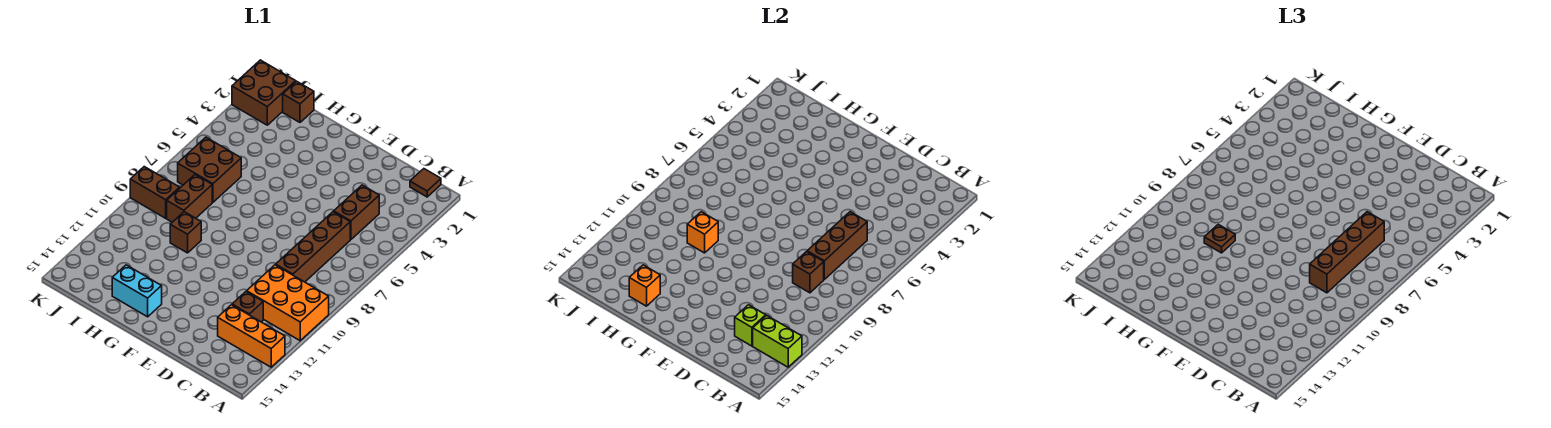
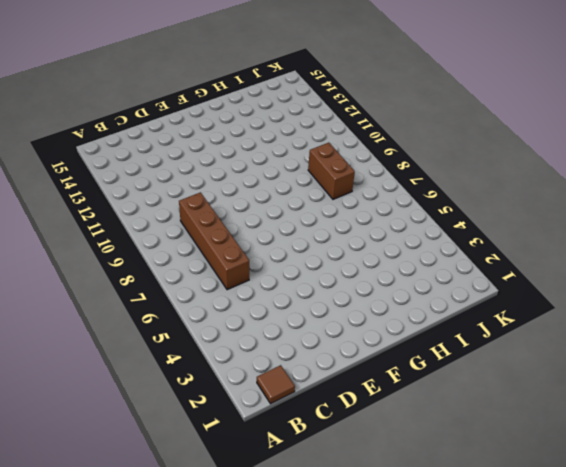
none -> orange 2x3 brick [247,265,329,341]
none -> orange 1x3 brick [218,305,285,367]
none -> brown 1x2 brick [334,185,379,240]

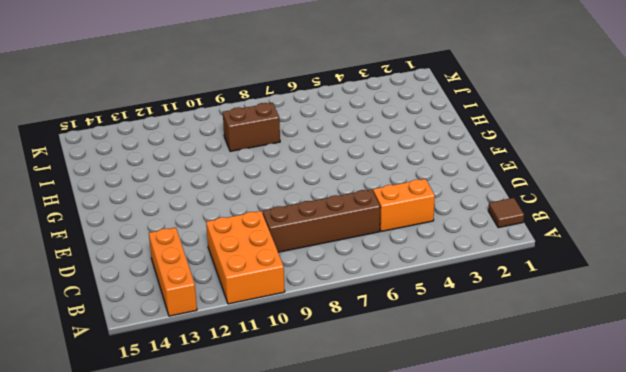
orange 1x2 brick [373,179,435,232] -> brown 1x2 brick [334,185,379,240]
none -> brown 1x1 brick [232,292,263,322]
none -> cyan 1x2 brick [112,265,162,317]
none -> brown 1x1 brick [170,212,201,253]

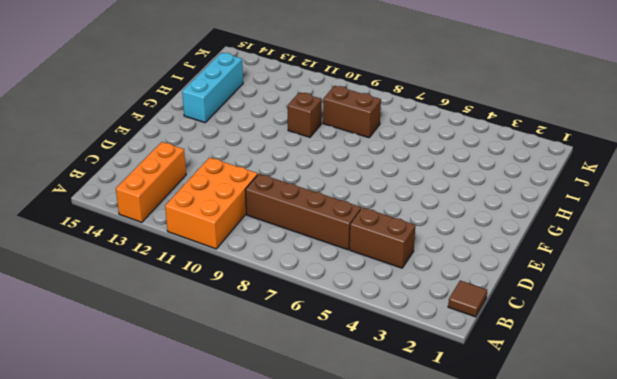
cyan 1x3 brick [182,53,243,123] -> cyan 1x2 brick [112,265,162,317]
none -> brown 1x1 brick [232,292,263,322]
none -> brown 1x1 brick [283,81,314,122]
none -> brown 2x2 brick [178,137,241,202]

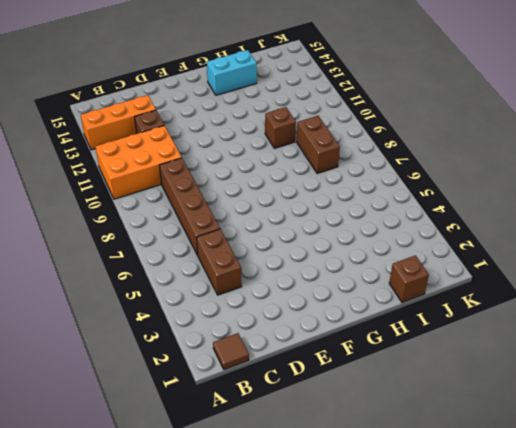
none -> brown 2x2 brick [178,137,241,202]
none -> brown 2x2 brick [232,60,296,125]
none -> brown 1x2 brick [130,167,180,218]

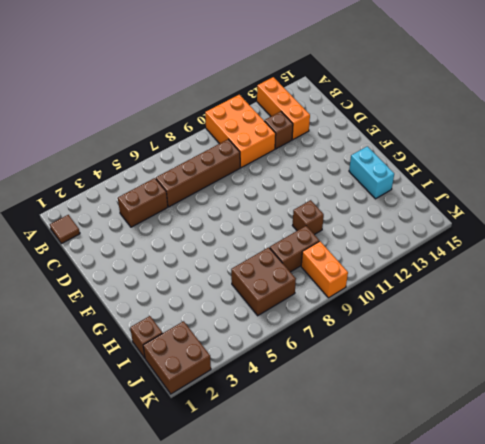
orange 1x2 brick [301,241,348,298] -> brown 1x2 brick [130,167,180,218]
none -> lime 1x2 brick [753,315,802,367]
none -> brown 1x3 brick [807,212,867,279]
none -> brown 1x1 brick [793,252,824,293]

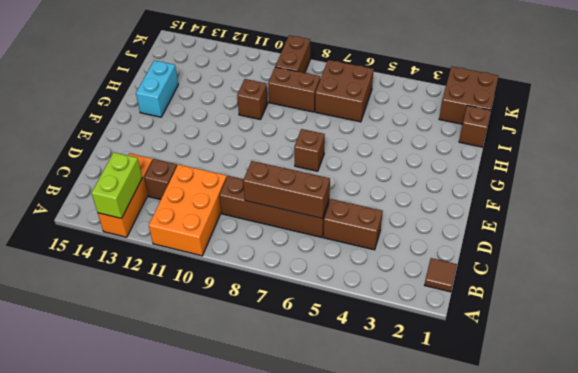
brown 1x1 brick [294,129,325,171] -> brown 1x1 brick moved to [793,252,824,293]
none -> lime 1x1 brick [735,305,766,346]
none -> orange 1x1 brick [687,212,718,253]
none -> orange 1x1 brick [629,265,660,306]

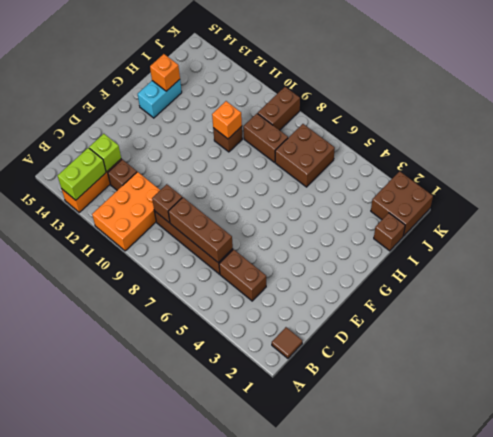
none -> brown 1x4 brick [1310,212,1384,293]
none -> brown 1x1 plate [1204,224,1235,253]

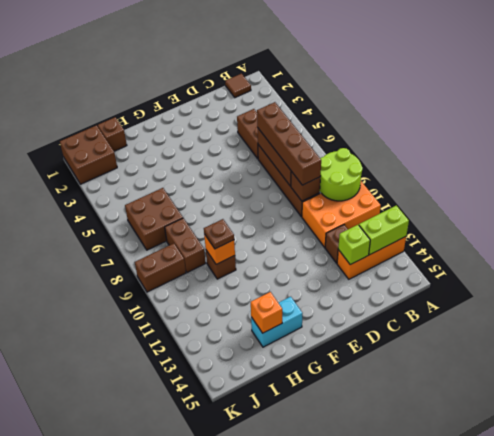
lime 2x2 round brick [320,148,362,201] -> none

